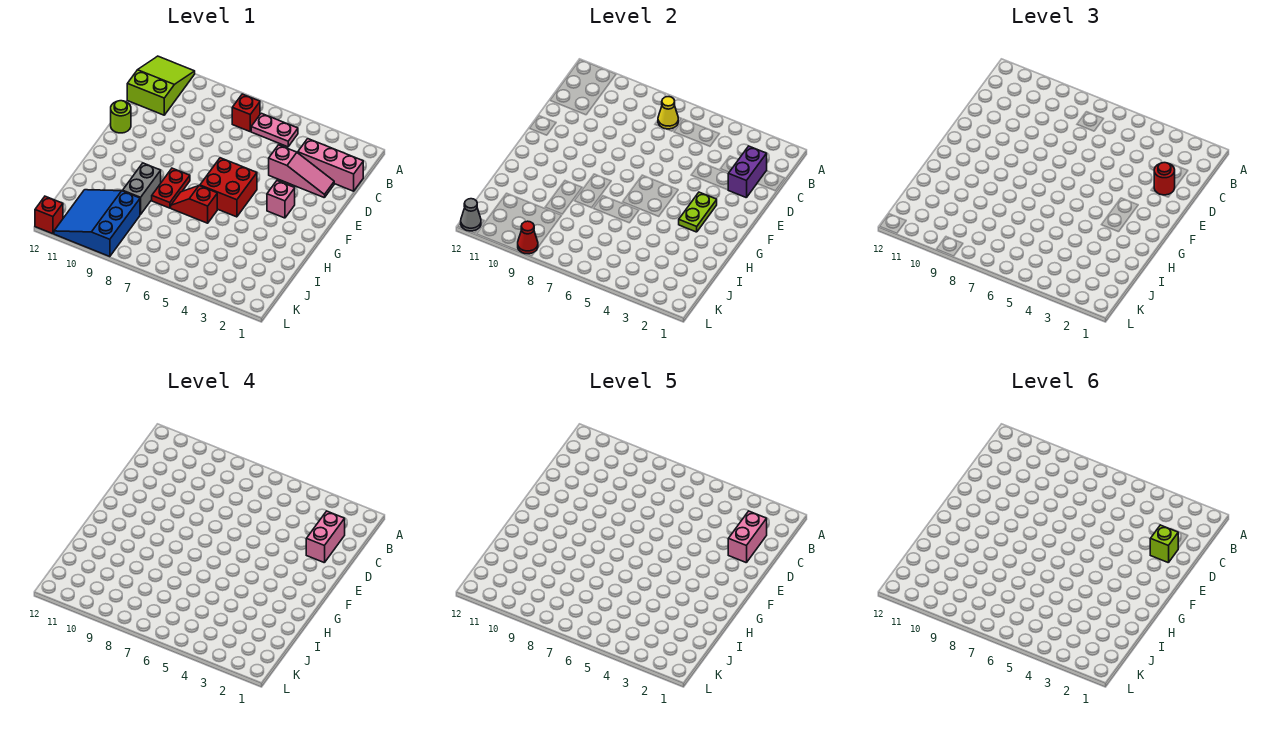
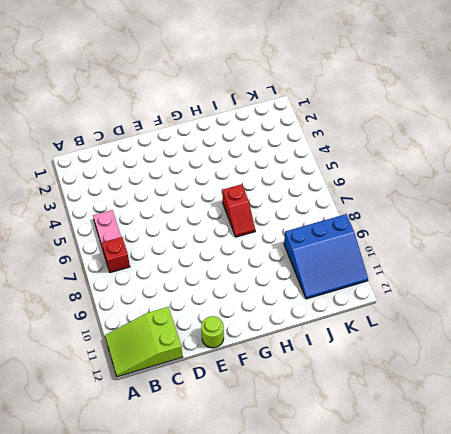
none -> pink 1x3 brick [297,139,363,191]
none -> pink 1x3 slope [269,145,334,198]
none -> pink 1x1 brick [267,181,295,218]

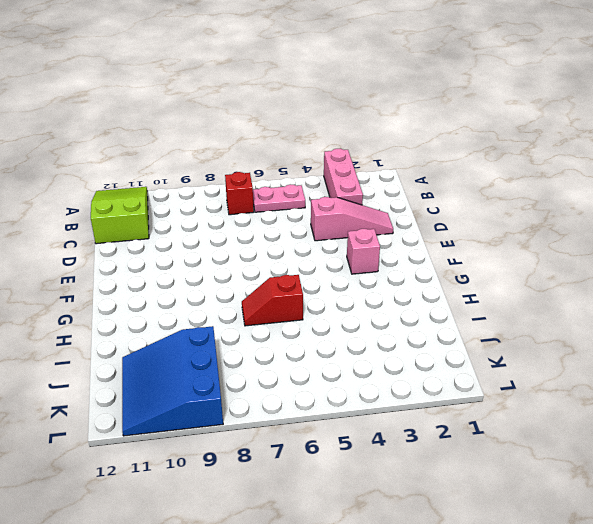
pink 1x3 brick [324,149,363,205] -> pink 1x3 brick turned to [297,139,363,191]
none -> lime 1x1 round brick [111,101,131,133]
none -> red 2x2 brick [200,158,257,217]
none -> red 1x2 plate [152,168,190,208]

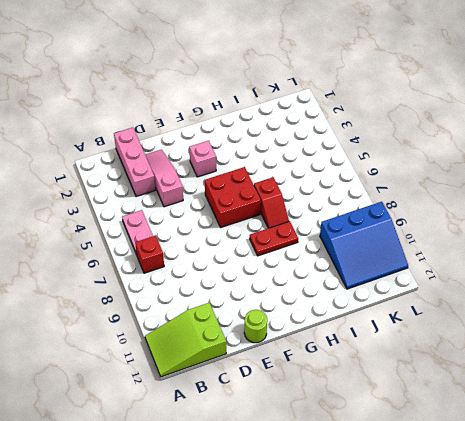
none -> grey 1x2 brick [123,163,161,214]
none -> red 1x1 brick [35,196,63,234]
none -> yellow 1x1 cone [658,97,678,129]

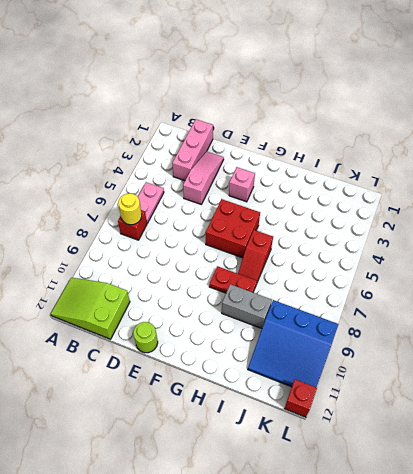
yellow 1x1 round brick [118,193,142,225] -> yellow 1x1 cone [658,97,678,129]
none -> purple 1x2 brick [728,146,767,198]
none -> lime 1x2 plate [679,192,717,232]
none -> red 1x1 cone [518,221,538,254]

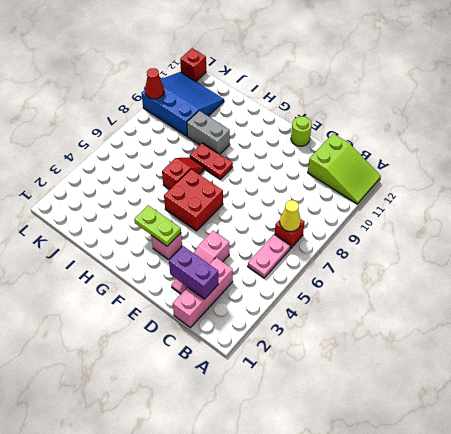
none -> grey 1x1 cone [461,199,481,231]
none -> red 1x1 round brick [1154,163,1175,195]
none -> pink 1x2 brick [306,511,345,563]

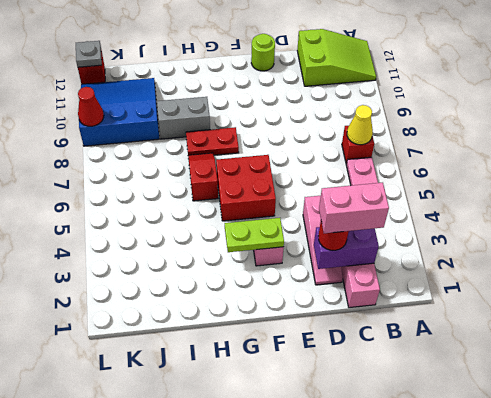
grey 1x1 plate [76,41,102,67] -> grey 1x1 cone [461,199,481,231]
none -> pink 1x2 brick [728,511,767,563]
none -> lime 1x1 brick [1150,525,1178,563]

